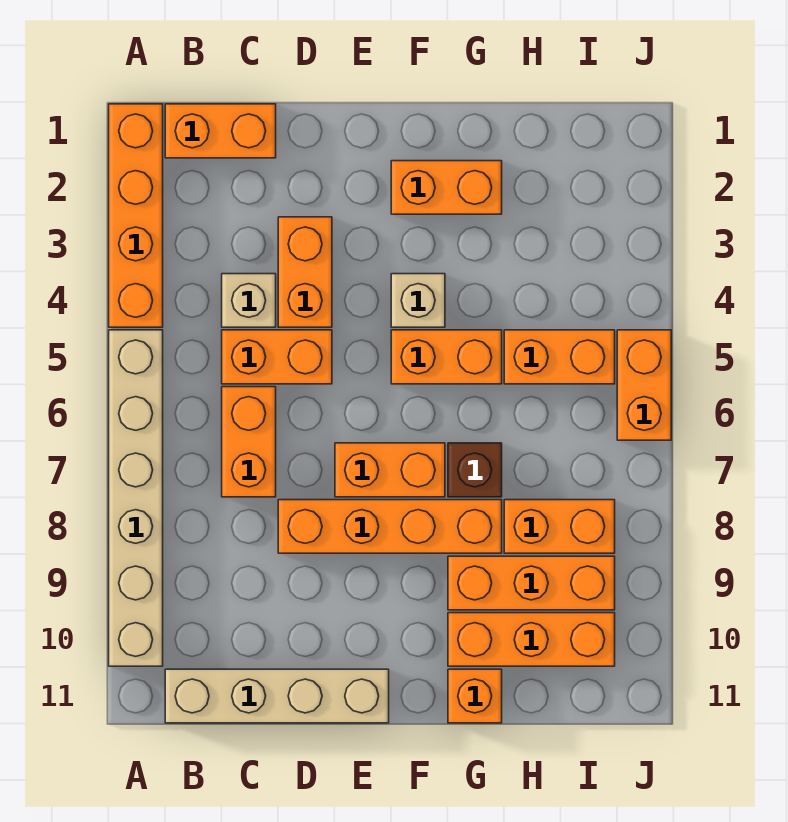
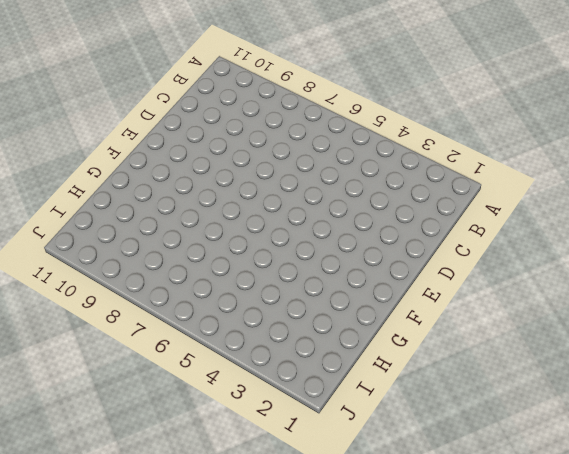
none -> orange 1x4 brick [109,104,163,327]
none -> tan 1x6 brick [109,330,163,666]
none -> orange 1x2 brick [165,104,276,158]

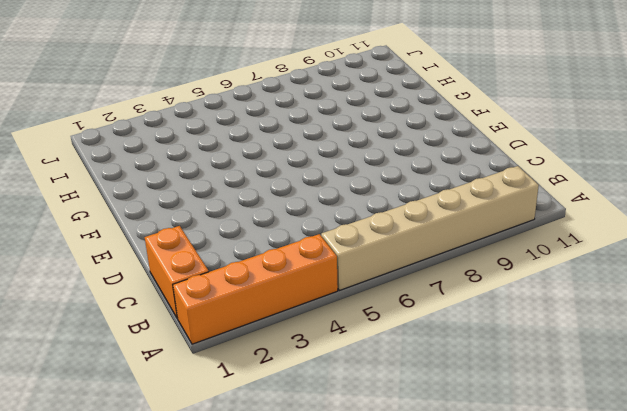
none -> tan 1x4 brick [165,669,389,723]
none -> tan 1x1 brick [222,274,276,327]
none -> orange 1x2 brick [222,330,332,384]

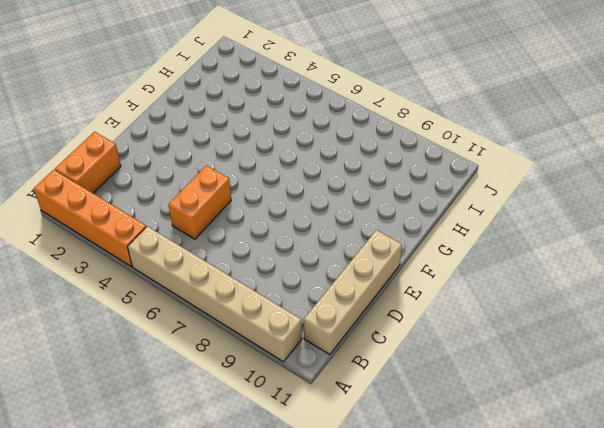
none -> tan 1x1 brick [222,274,276,327]
none -> orange 1x2 brick [222,387,276,497]
none -> orange 1x2 brick [278,217,332,327]

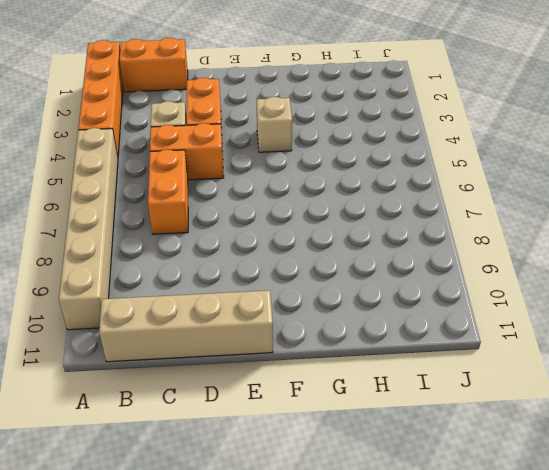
none -> orange 1x4 brick [278,500,502,553]
none -> orange 1x2 brick [335,443,445,497]
none -> orange 1x2 brick [391,161,502,214]

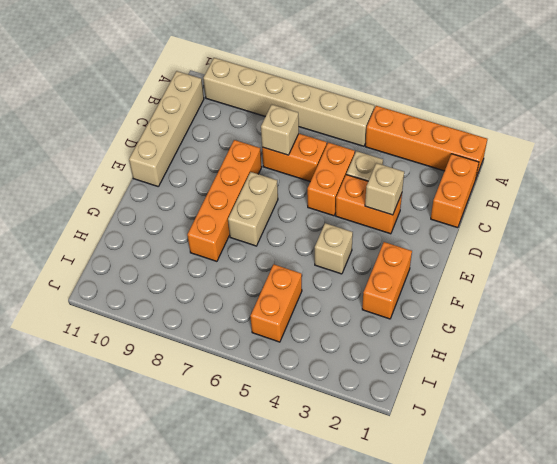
tan 1x1 brick [261,105,299,155] -> none
tan 1x1 brick [365,163,404,215] -> none
tan 1x2 brick [228,172,278,246] -> orange 1x2 brick [335,443,445,497]
none -> orange 1x2 brick [391,330,502,384]
none -> brown 1x1 brick [448,443,502,497]
none -> orange 1x3 brick [448,556,615,610]

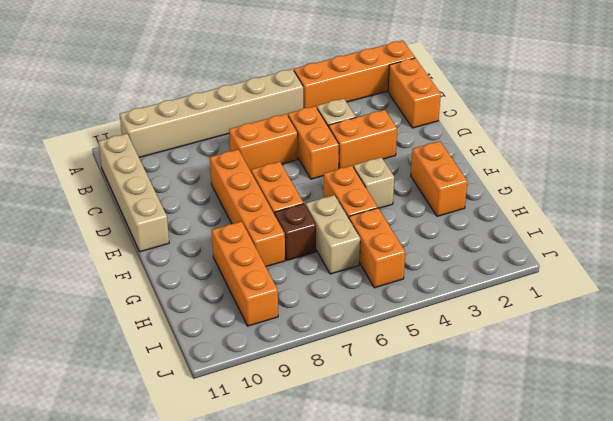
tan 1x2 brick [306,195,360,274] -> none
none -> orange 1x3 brick [448,613,615,666]
none -> orange 1x1 brick [448,669,502,723]
none -> orange 1x2 brick [504,500,615,553]

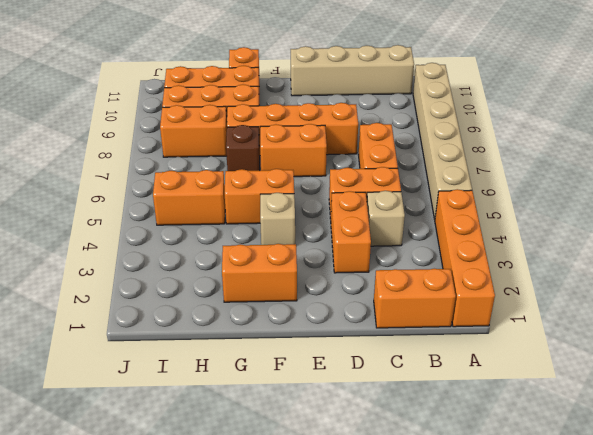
none -> orange 1x2 brick [617,330,671,440]

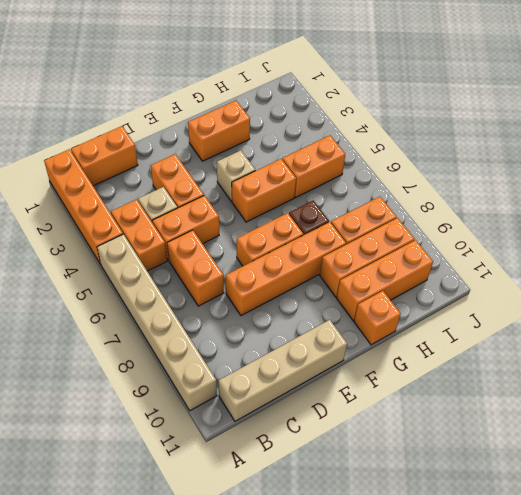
orange 1x2 brick [111,199,167,271] -> orange 1x2 brick moved to [617,330,671,440]

